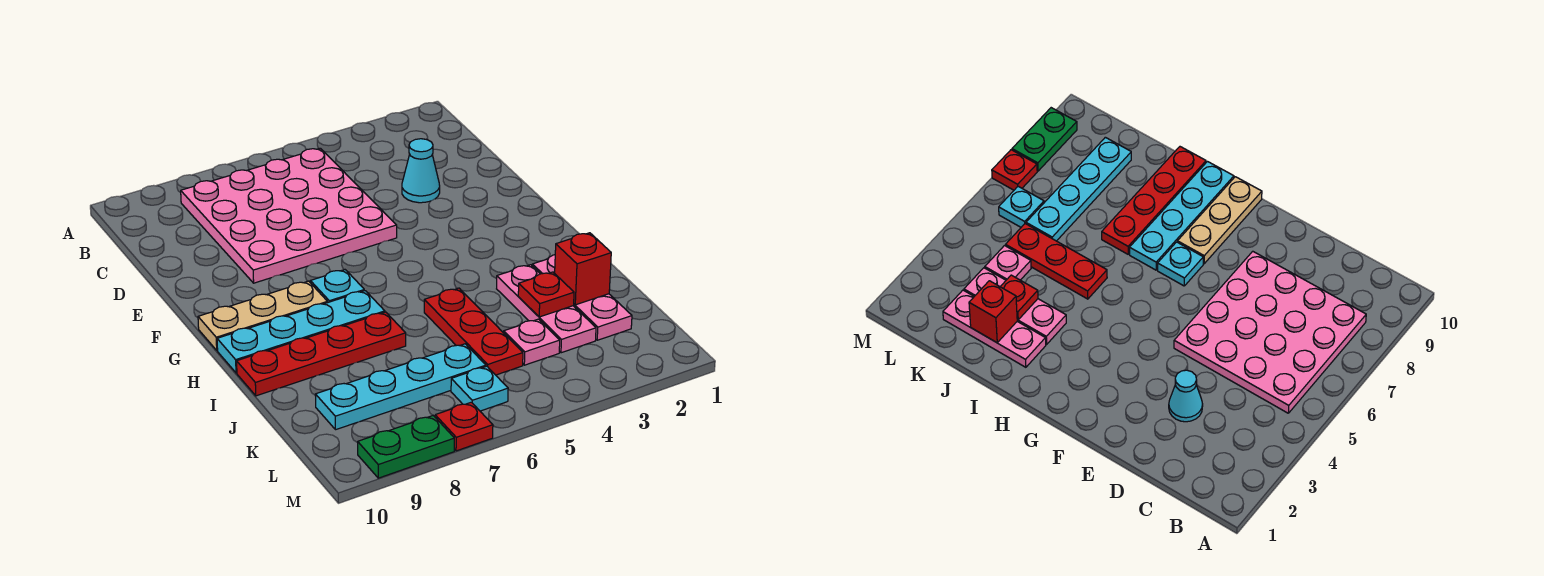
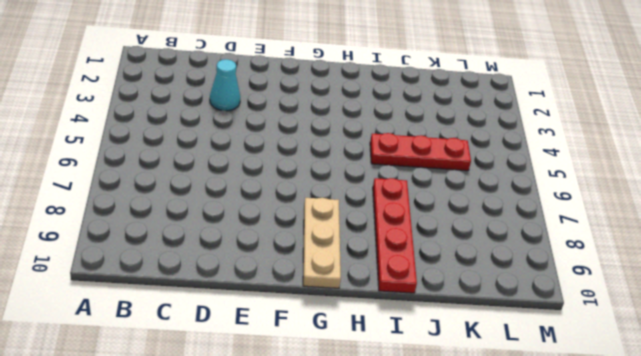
none -> pink 4x4 plate [181,148,397,283]
none -> cyan 1x1 plate [310,270,364,302]
none -> cyan 1x4 plate [217,291,385,373]

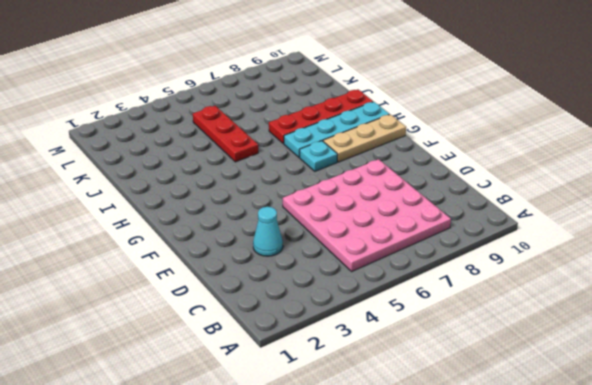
none -> pink 1x3 plate [532,255,632,340]
none -> pink 1x3 plate [497,265,596,353]
none -> pink 1x1 plate [504,319,560,365]

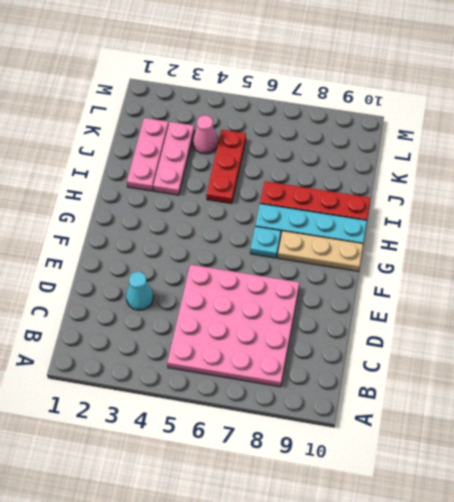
pink 1x1 cone [193,115,218,154] -> pink 1x1 plate [504,319,560,365]
none -> cyan 1x4 plate [315,344,486,430]
none -> cyan 1x1 plate [451,366,508,411]
none -> red 1x1 plate [435,402,493,451]

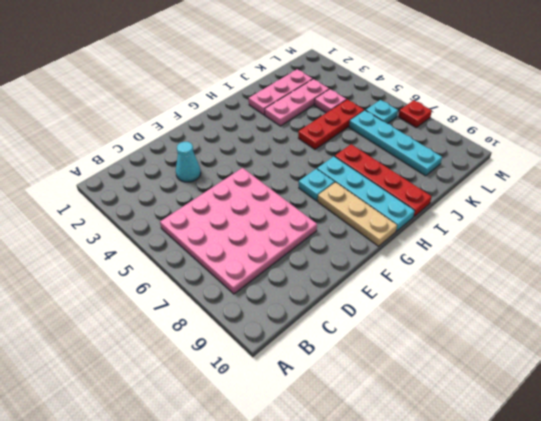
none -> green 1x2 plate [358,416,454,478]
none -> red 1x1 brick [555,233,611,305]
none -> red 1x1 plate [518,272,574,317]

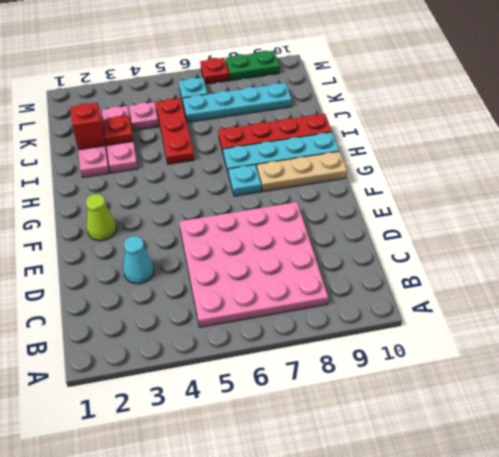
lime 1x1 cone [86,194,116,241] -> none

